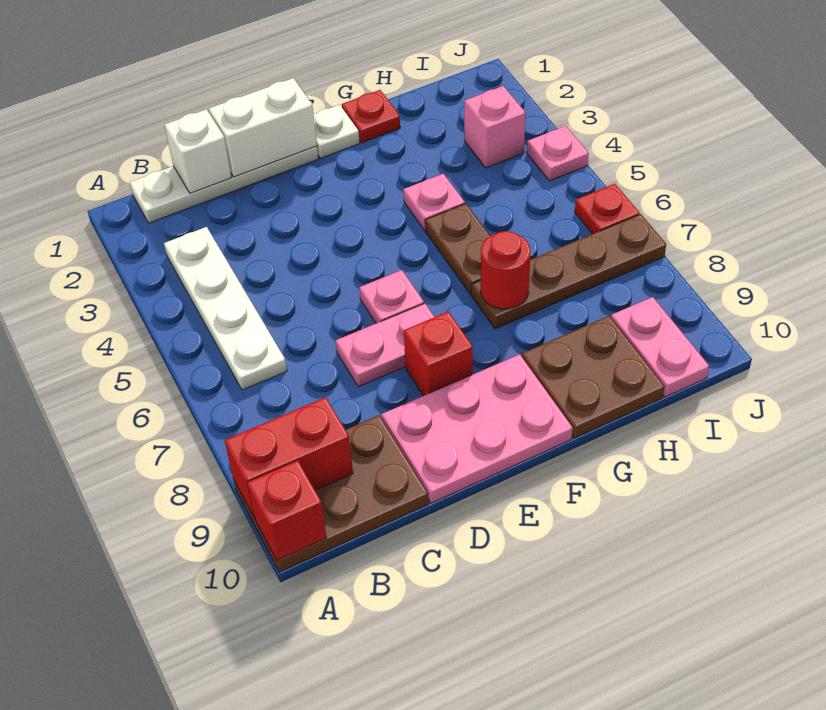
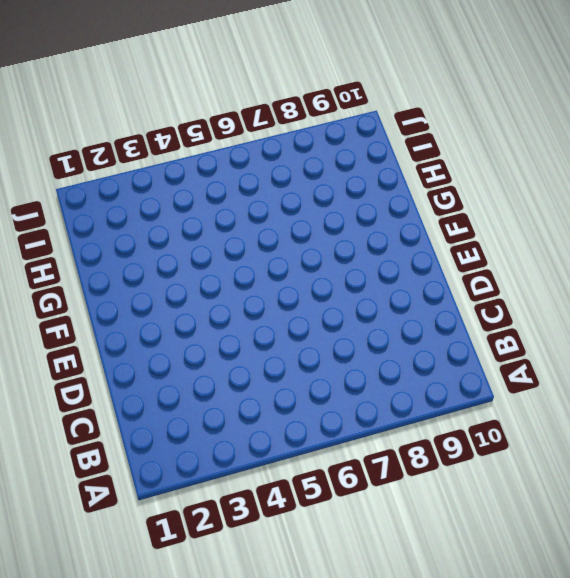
none -> brown 2x3 plate [233,415,428,572]
none -> white 1x4 plate [130,146,318,223]
none -> white 1x4 plate [164,227,287,390]

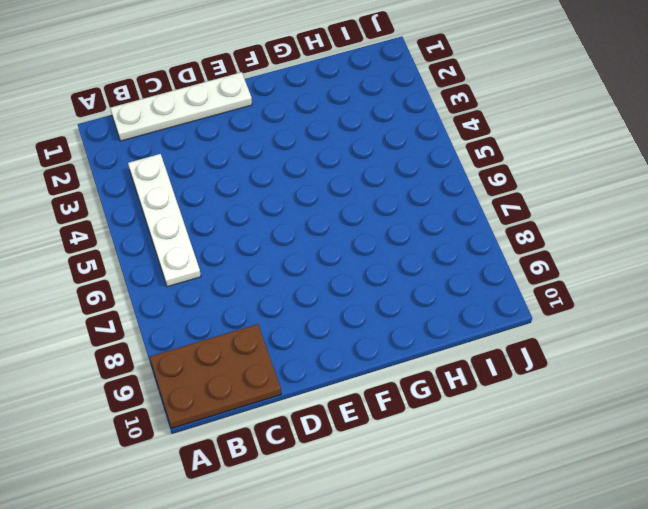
none -> pink 1x2 plate [336,304,434,387]
none -> pink 2x3 plate [382,354,573,503]
none -> pink 1x1 plate [359,270,424,323]

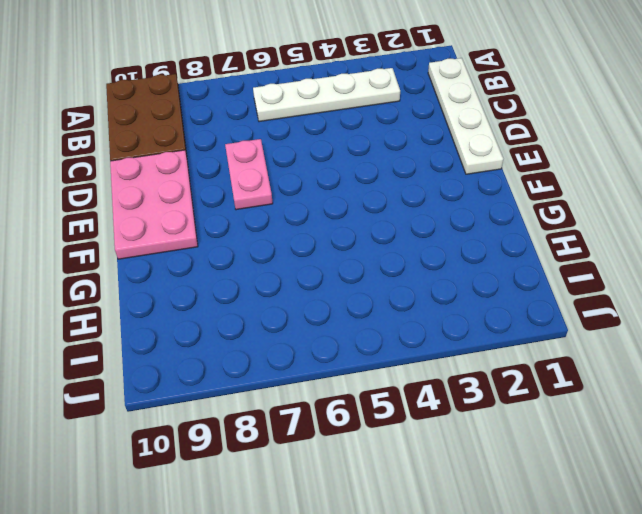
none -> pink 1x1 plate [359,270,424,323]
none -> red 1x1 brick [404,312,473,396]
none -> white 1x1 plate [313,105,360,158]

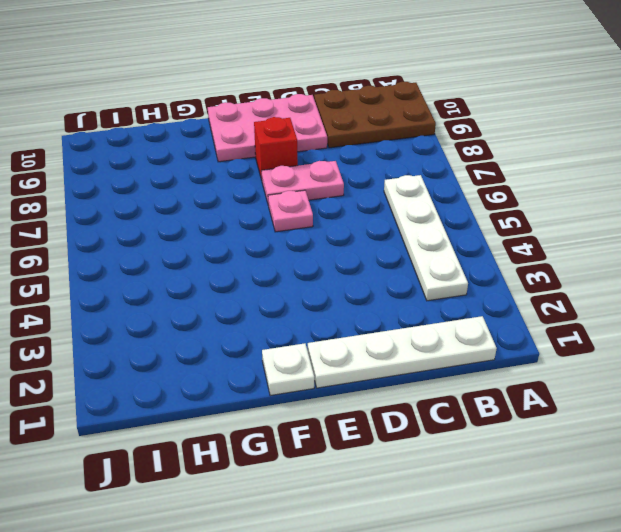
none -> red 1x1 plate [342,90,400,143]
none -> pink 1x1 plate [403,174,465,231]
none -> brown 1x2 plate [425,204,490,295]

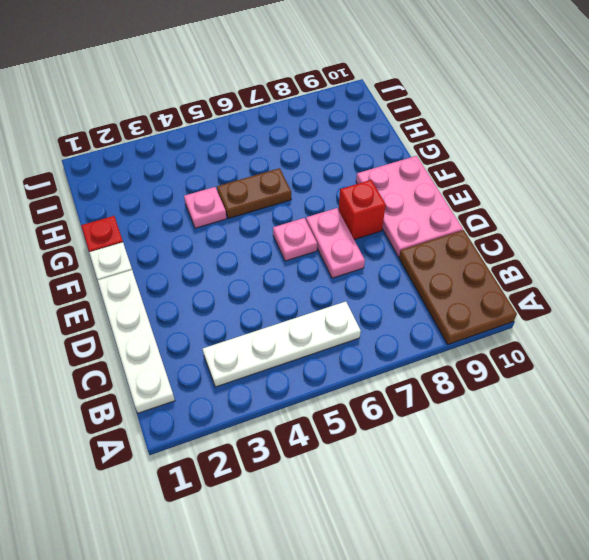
none -> brown 1x4 plate [472,214,666,329]
none -> brown 2x2 plate [522,316,665,438]
none -> pink 1x1 brick [464,86,526,168]

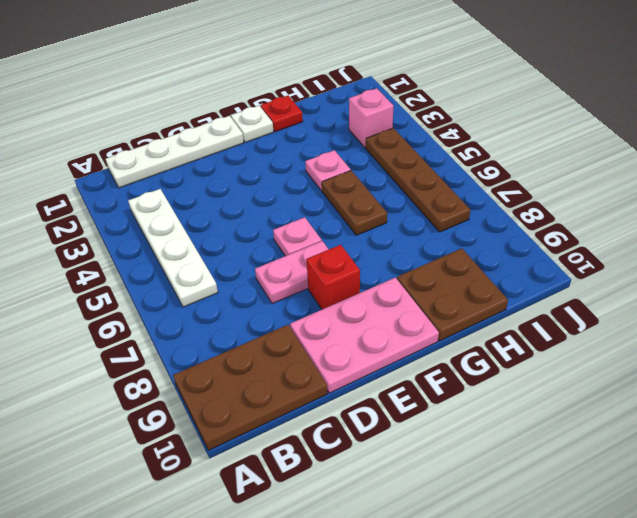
brown 1x4 plate [365,128,470,232] -> brown 1x4 plate turned to [472,214,666,329]
none -> pink 1x2 plate [611,297,709,397]
none -> pink 1x1 plate [527,126,589,181]
none -> red 1x1 plate [575,184,639,234]

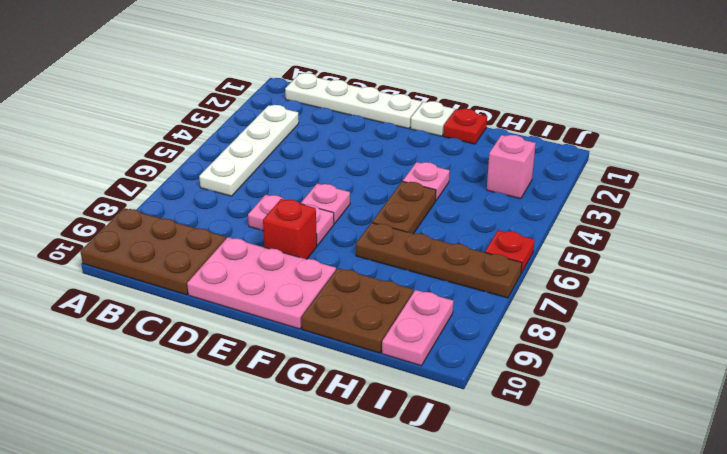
none -> pink 1x1 plate [527,126,589,181]
none -> red 1x2 brick [225,397,353,516]
none -> red 1x1 brick [247,460,327,560]

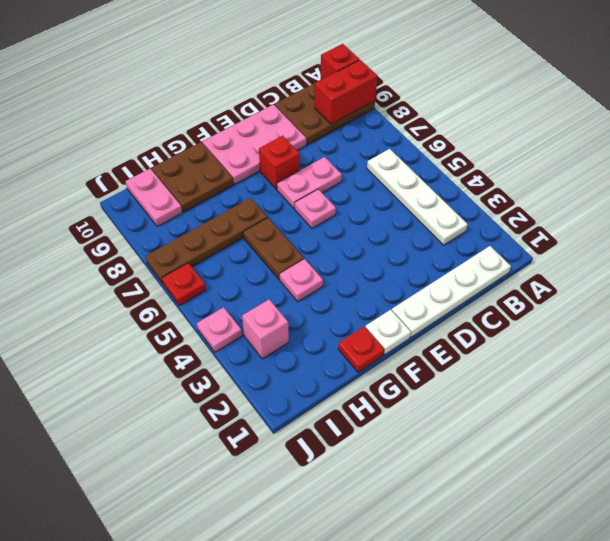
none -> white 1x1 brick [165,109,231,193]
none -> white 1x2 brick [209,78,317,177]
none -> red 1x1 round brick [481,231,530,309]

